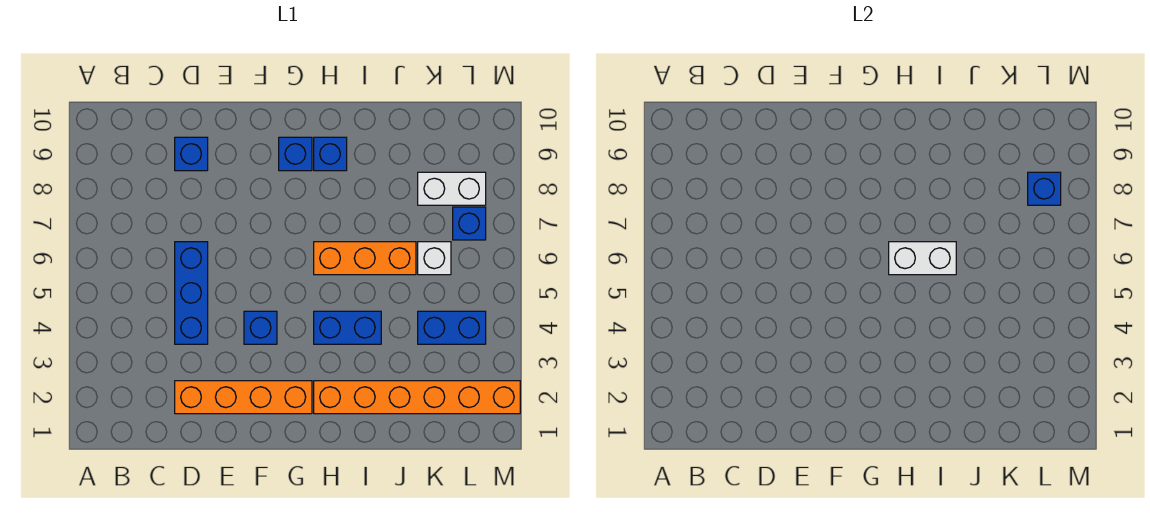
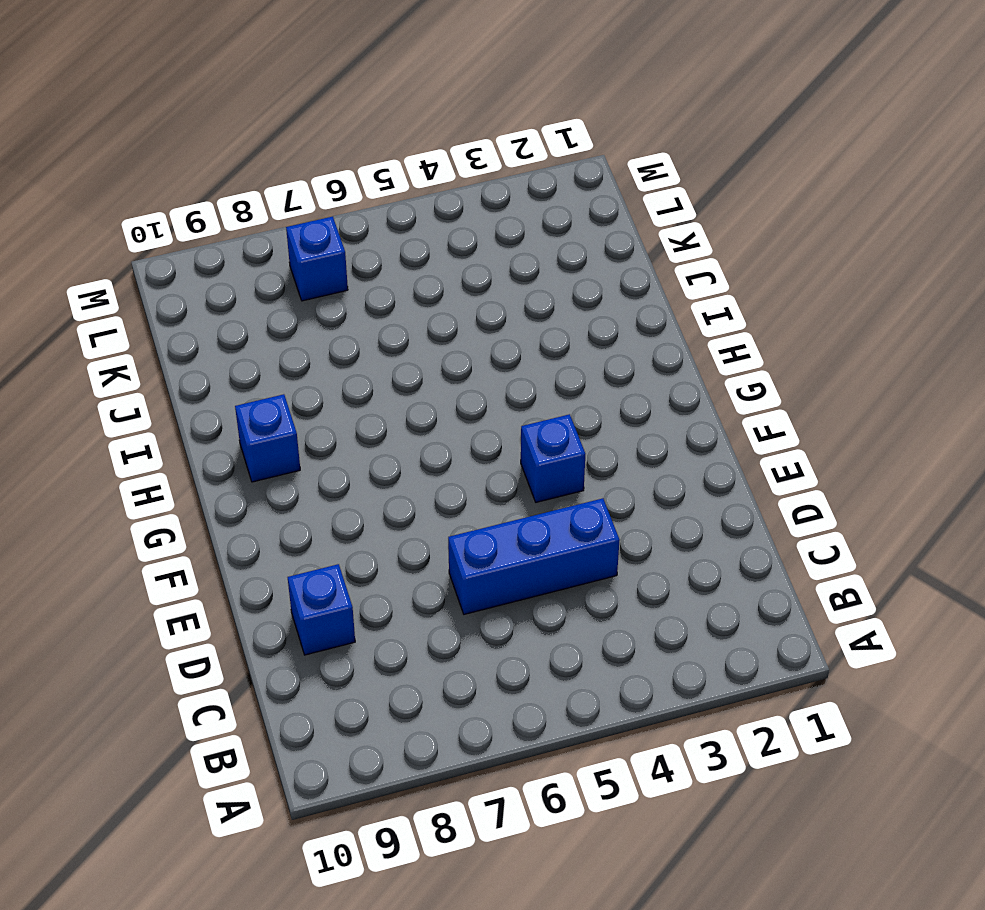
none -> orange 1x4 brick [175,381,312,414]
none -> blue 1x1 brick [279,137,312,171]
none -> orange 1x6 brick [314,381,520,414]

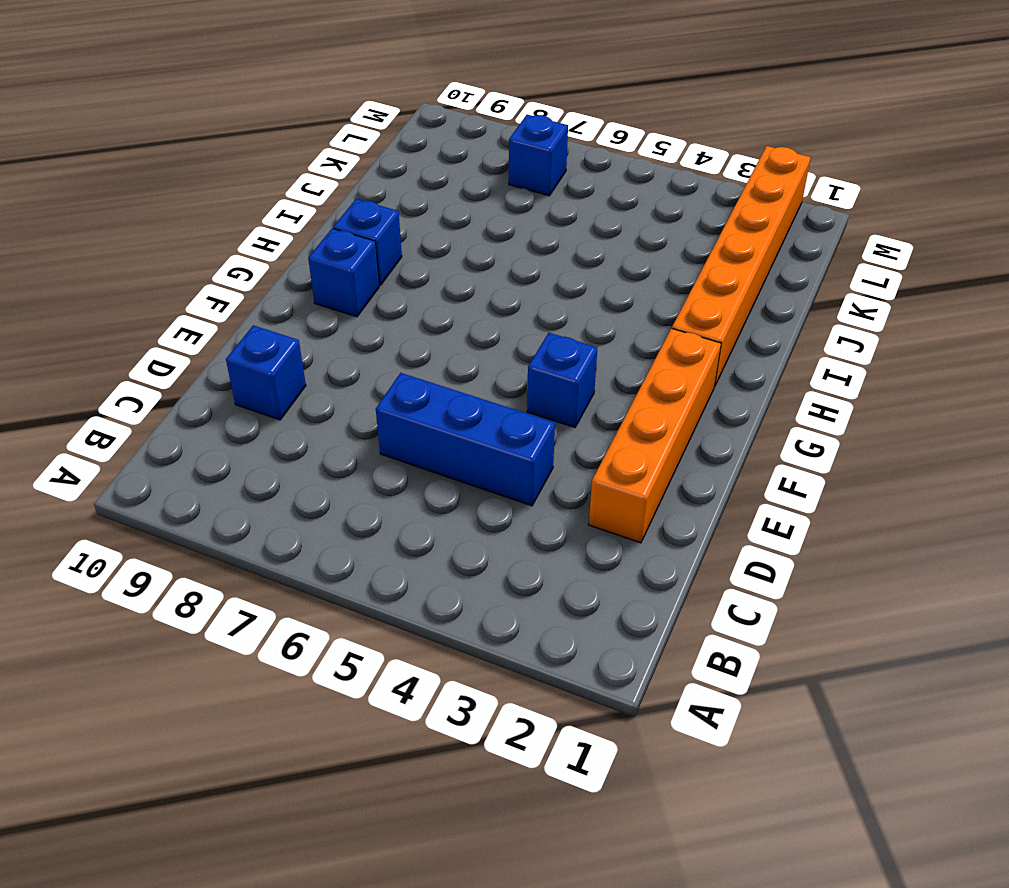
none -> blue 1x2 brick [314,311,381,344]
none -> orange 1x3 brick [314,242,416,275]
none -> blue 1x2 brick [418,311,486,344]

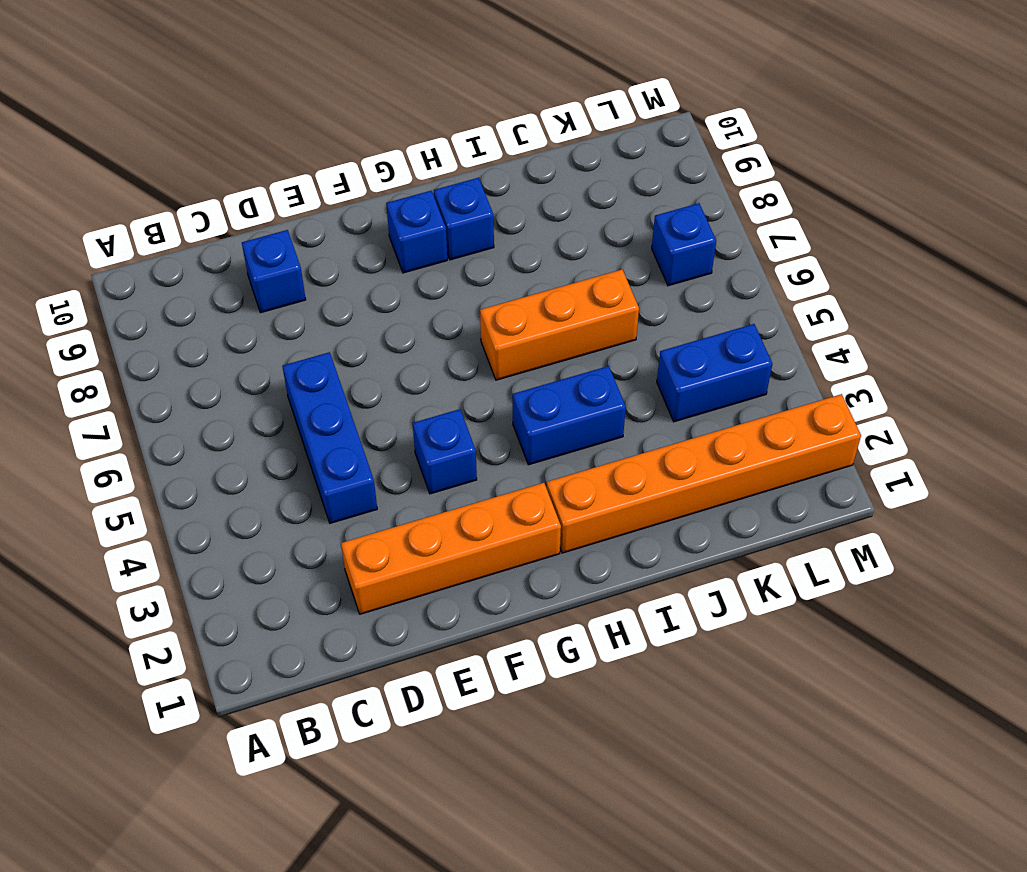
none -> white 1x1 brick [418,242,451,275]
none -> white 1x2 brick [418,172,486,205]
none -> white 1x2 brick [889,242,956,275]

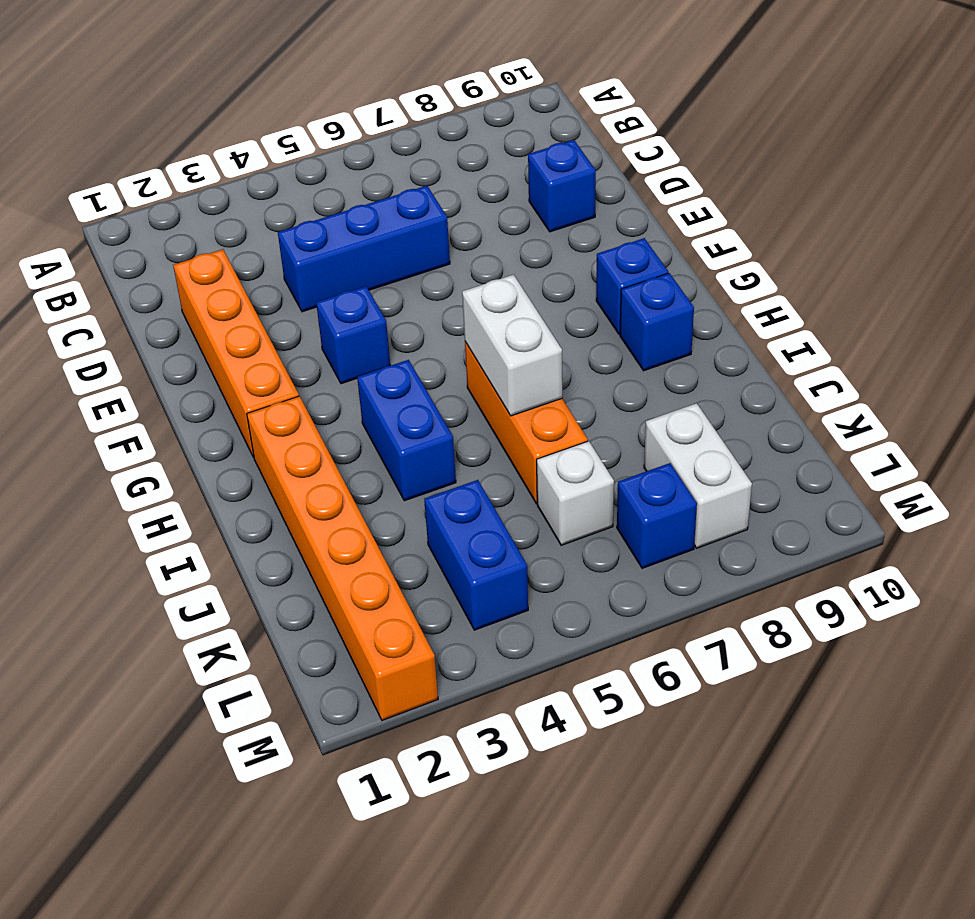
none -> blue 1x1 brick [1028,172,1061,205]

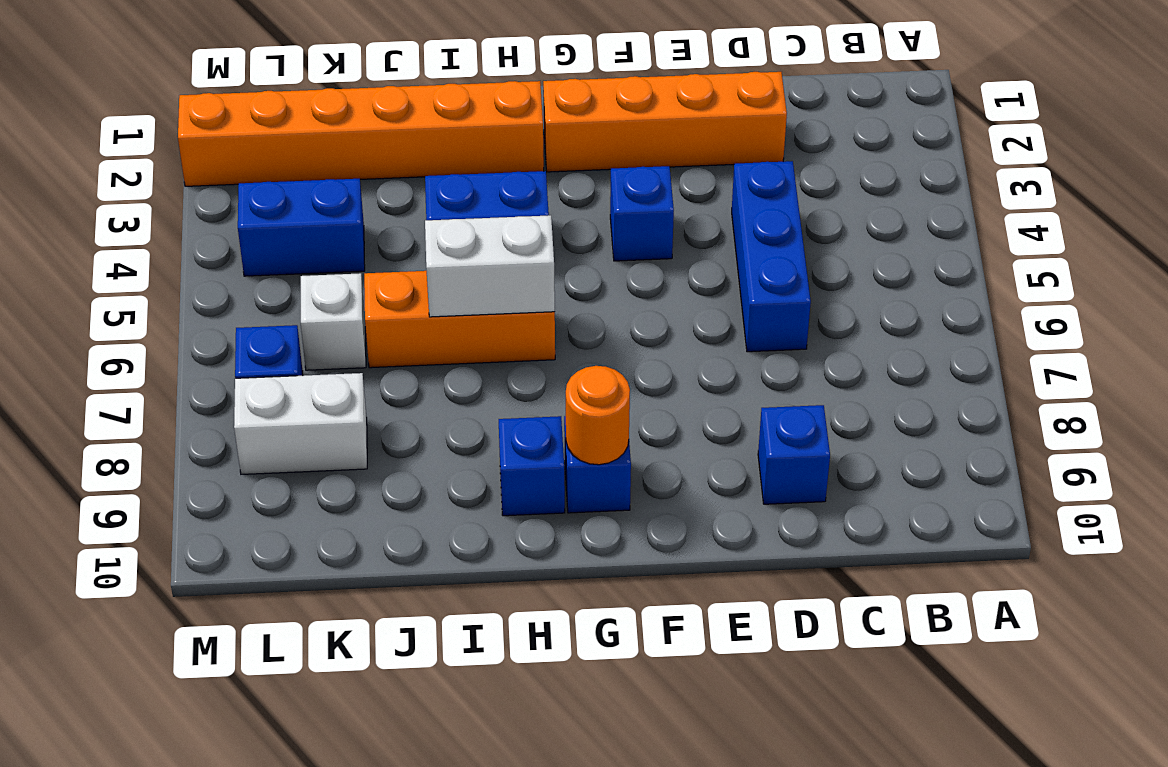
orange 1x1 round brick [566,366,630,465] -> none
none -> blue 1x1 brick [1028,172,1061,205]

